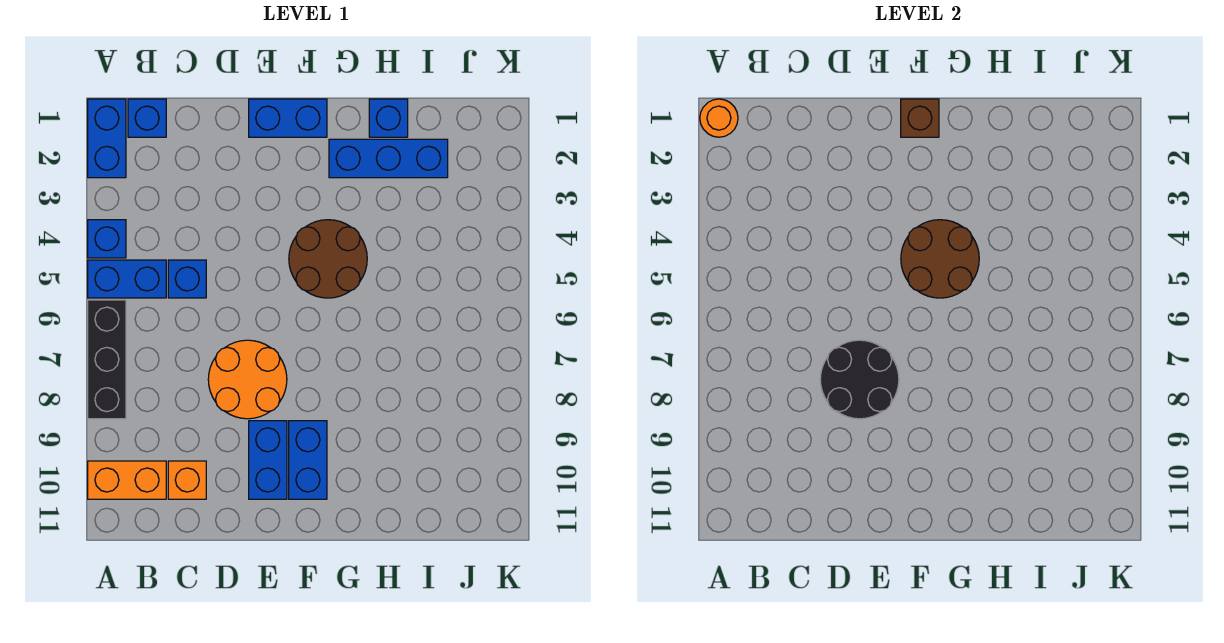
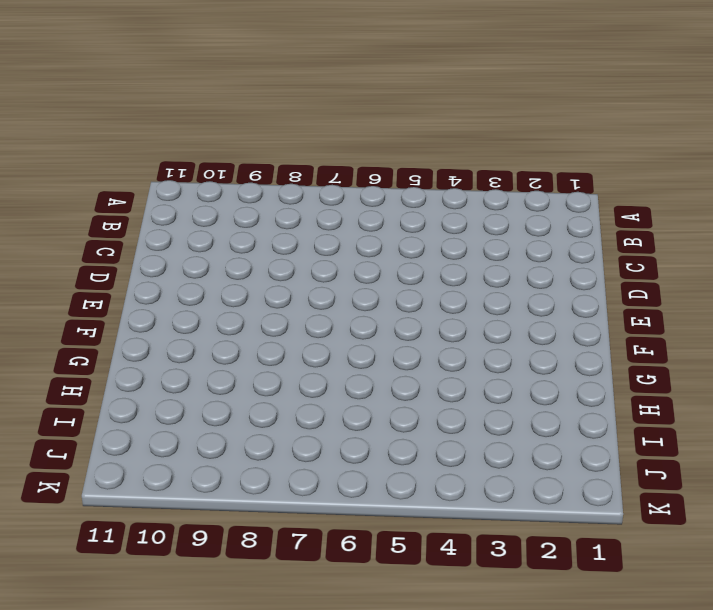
none -> blue 1x2 brick [88,99,126,178]
none -> blue 1x1 brick [88,220,126,258]
none -> blue 1x2 brick [88,260,166,298]

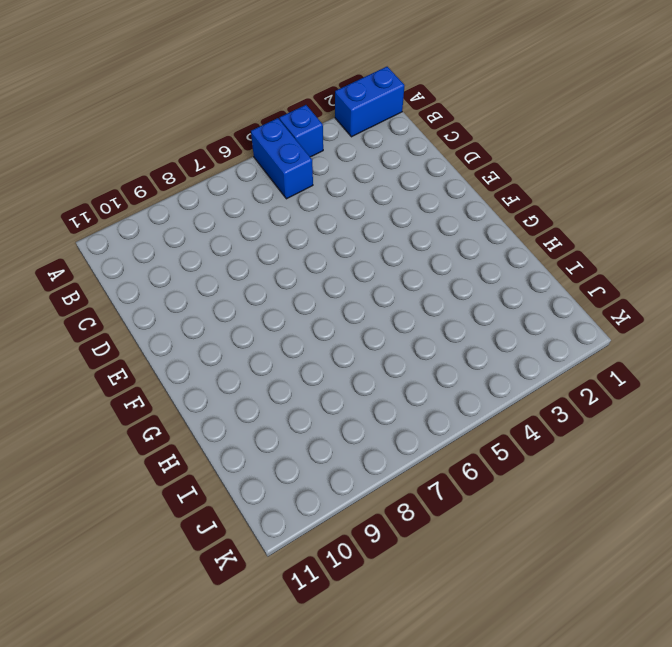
none -> black 1x3 brick [88,300,126,419]
none -> orange 1x2 brick [88,461,166,499]
none -> blue 1x1 brick [128,99,166,137]

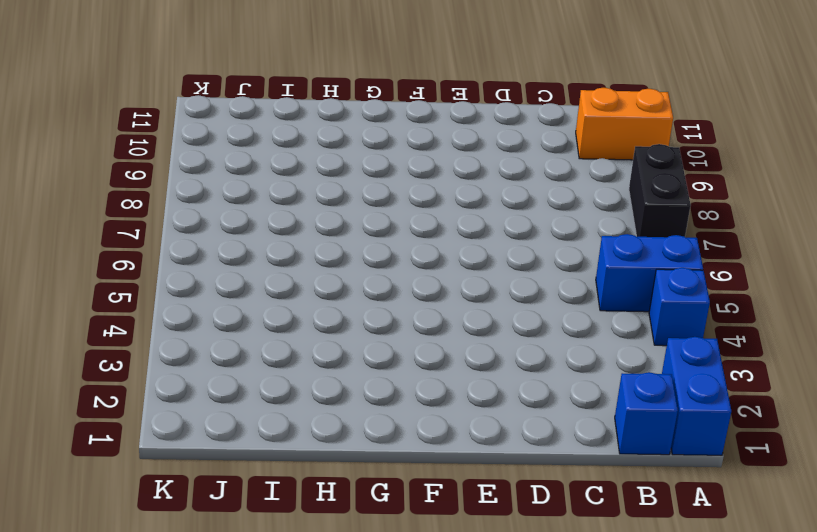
black 1x2 brick [629,144,691,237] -> black 1x3 brick [88,300,126,419]
none -> blue 1x1 brick [168,260,206,298]
none -> orange 1x1 brick [168,461,206,499]
none -> orange 2x2 round brick [208,340,287,419]

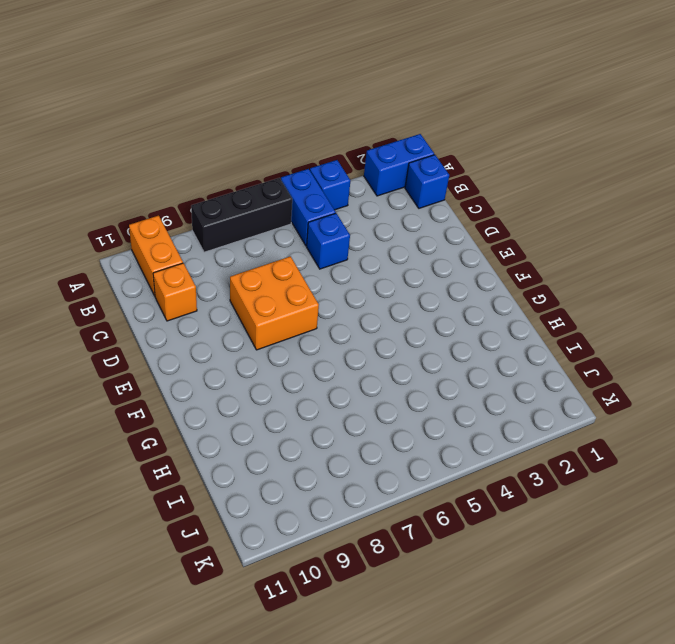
orange 2x2 brick [230,256,319,350] -> orange 2x2 round brick [208,340,287,419]
none -> blue 1x2 brick [249,99,327,137]
none -> blue 1x2 brick [249,421,287,499]
none -> brown 2x2 round brick [289,220,367,298]

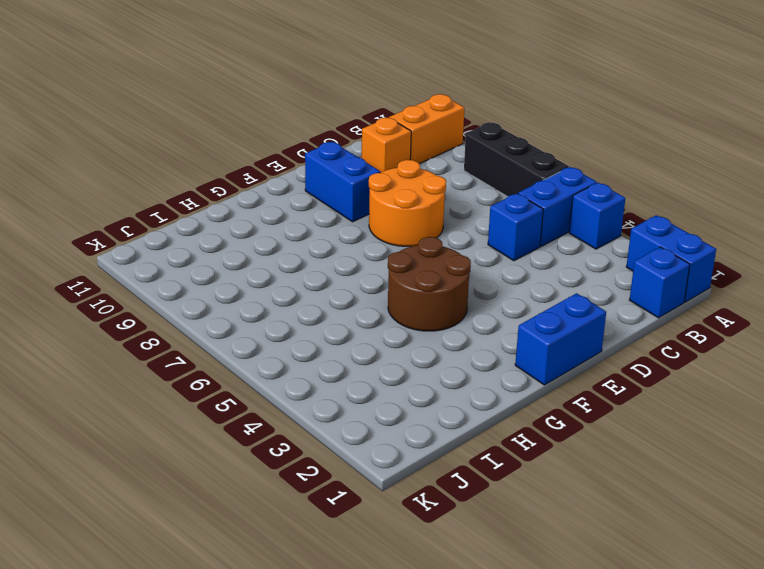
none -> blue 1x2 brick [289,421,327,499]
none -> blue 1x3 brick [329,139,448,178]
none -> blue 1x1 brick [369,99,408,137]

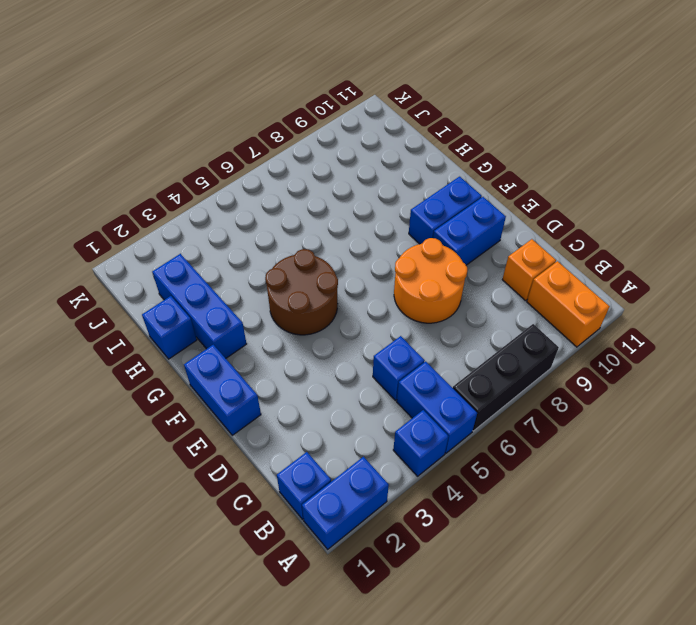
none -> orange 1x1 round brick [700,99,738,137]
none -> black 2x2 round brick [820,340,899,419]
none -> brown 1x1 brick [901,99,939,137]

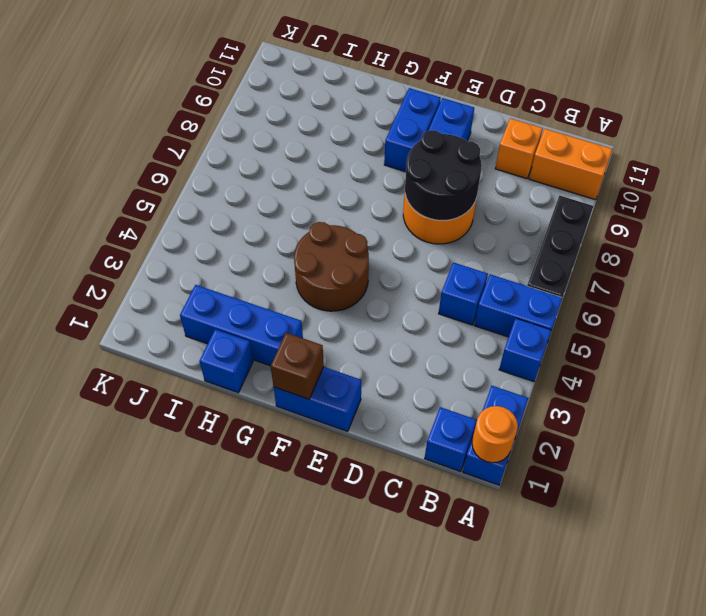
none -> brown 2x2 round brick [901,220,979,298]

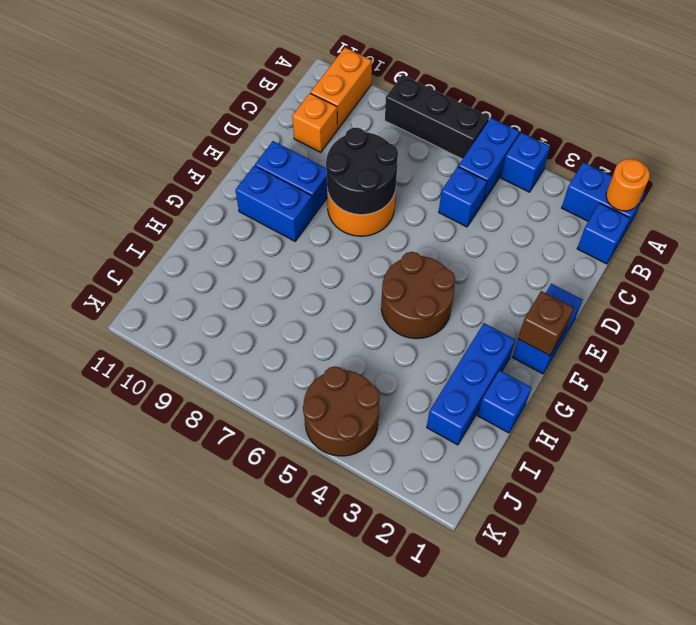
brown 2x2 round brick [303,366,380,456] -> brown 2x2 round brick moved to [901,220,979,298]

